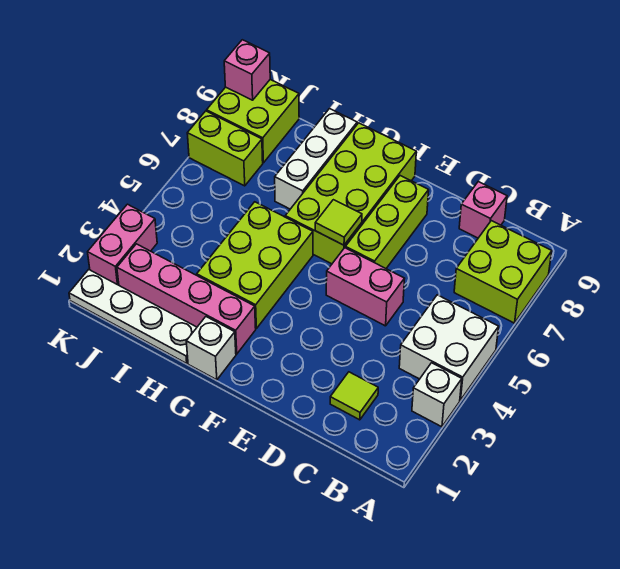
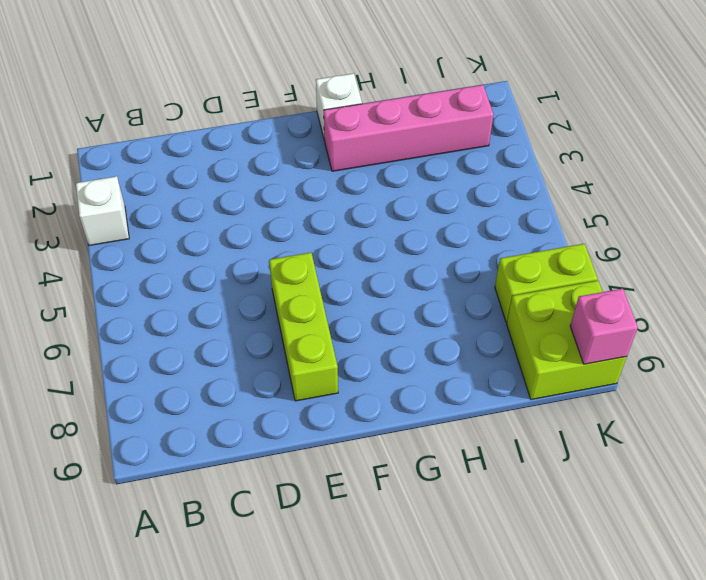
none -> white 2x2 brick [399,295,499,400]
none -> lime 2x2 brick [454,221,552,323]
none -> lime 1x1 tile [330,372,378,420]

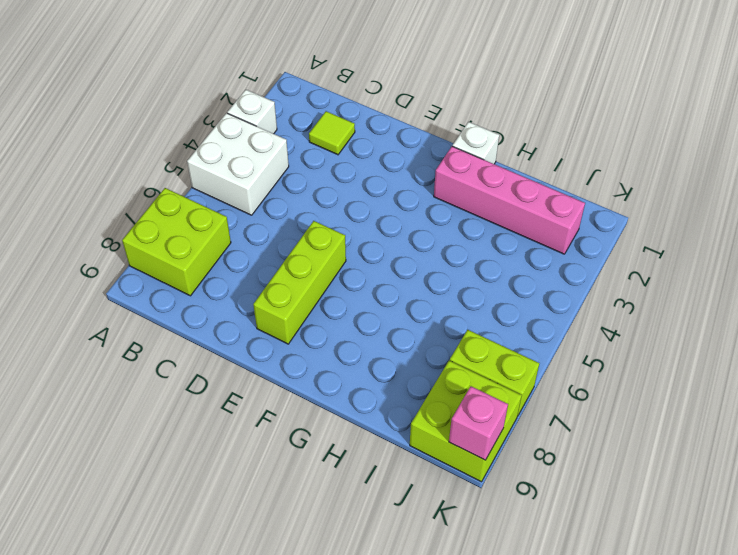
none -> pink 1x1 brick [459,182,507,238]
none -> pink 1x2 brick [326,248,405,326]
none -> lime 2x4 brick [285,123,416,264]

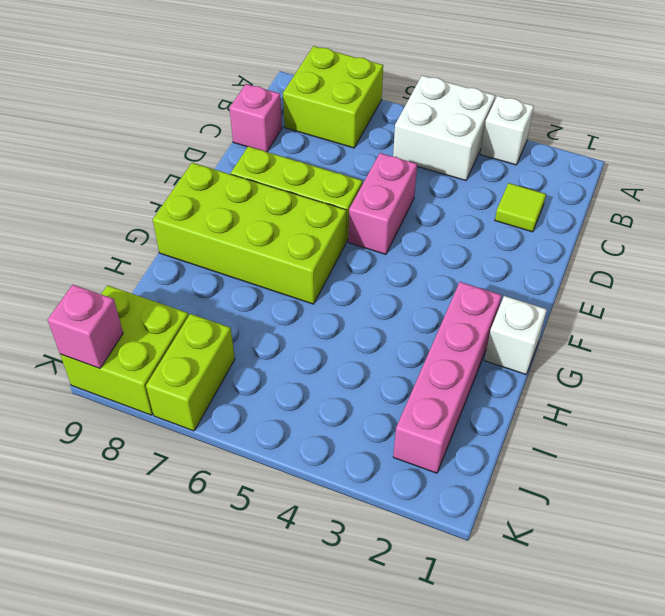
none -> lime 2x3 brick [197,202,313,328]
none -> white 1x4 plate [69,270,197,363]
none -> white 1x3 brick [275,109,357,209]

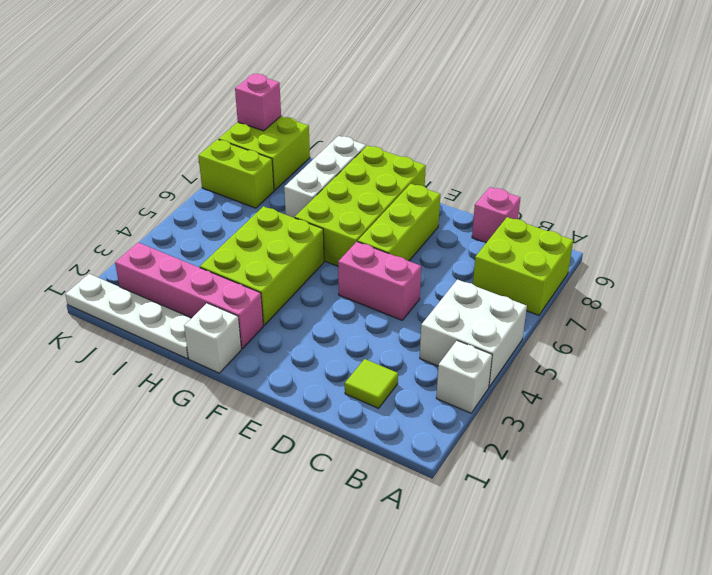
none -> pink 1x2 brick [88,204,157,285]
none -> lime 1x1 tile [315,200,362,245]

